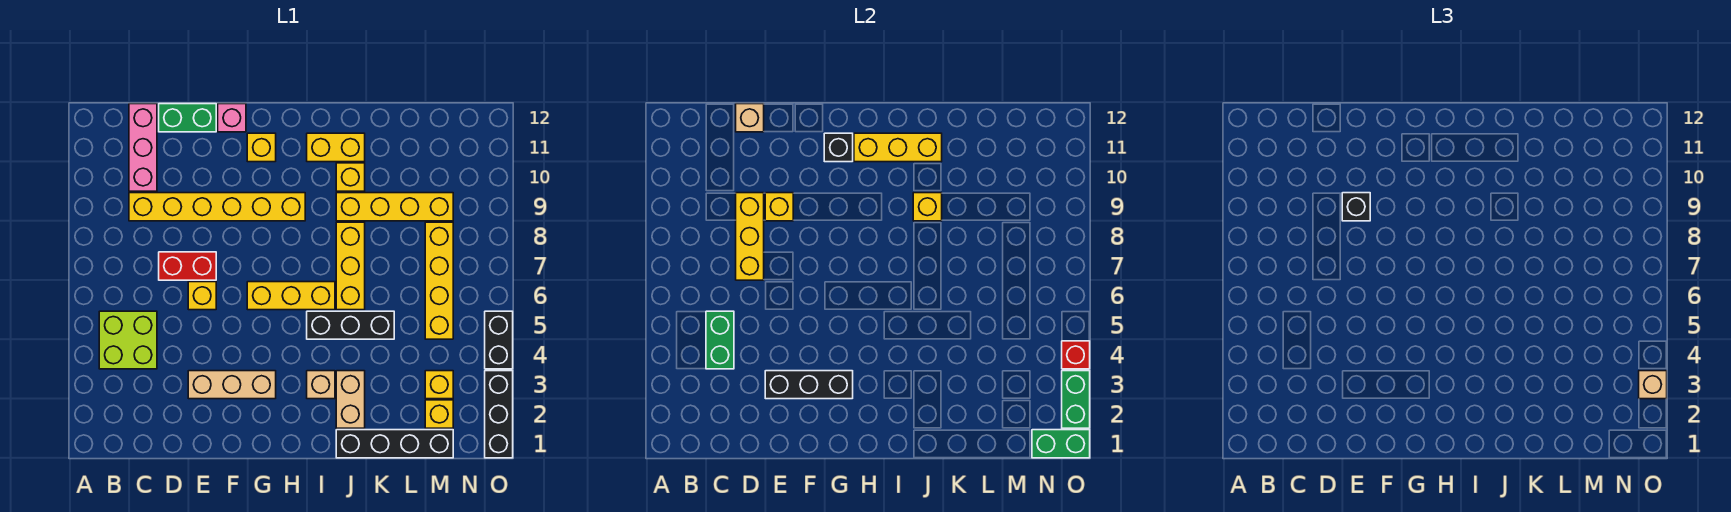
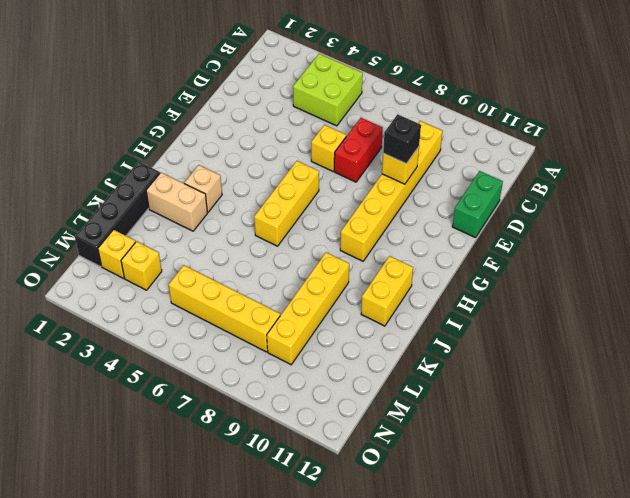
none -> pink 1x3 brick [129,104,157,191]
none -> tan 1x3 brick [188,371,276,399]
none -> pink 1x1 brick [218,104,246,132]
none -> yellow 1x1 brick [247,133,276,162]

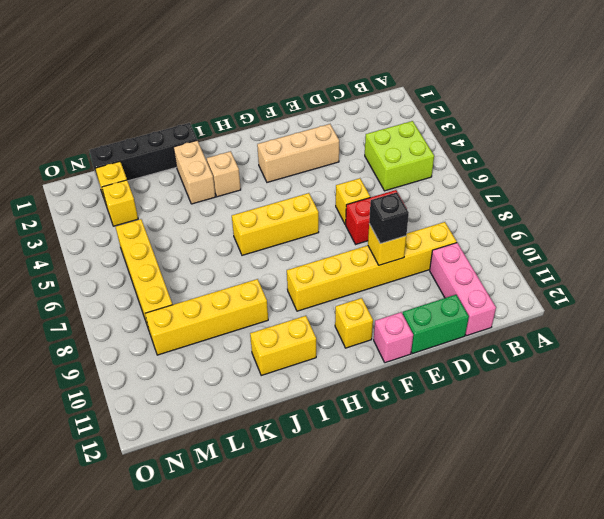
none -> black 1x3 brick [307,311,394,339]
none -> yellow 1x3 brick [336,222,365,310]
none -> yellow 1x1 brick [336,163,365,191]
none -> black 1x3 brick [485,371,513,458]

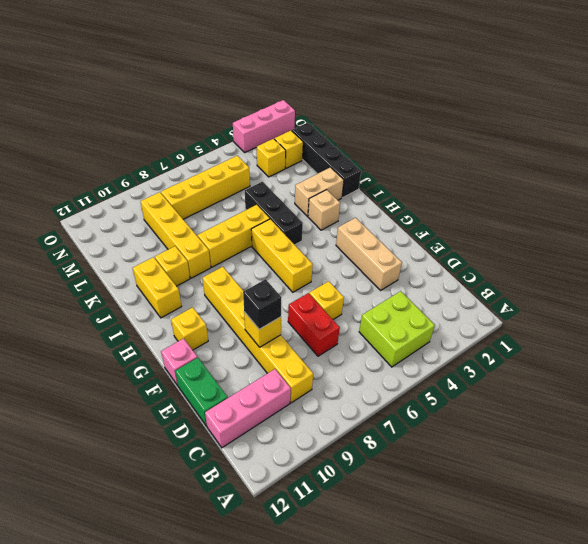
pink 1x3 brick [233,100,295,152] -> black 1x3 brick [485,371,513,458]
none -> black 1x2 brick [485,311,513,369]
none -> green 1x2 brick [706,311,734,369]
none -> yellow 1x3 brick [736,193,764,280]
none -> tan 1x1 brick [736,104,764,132]

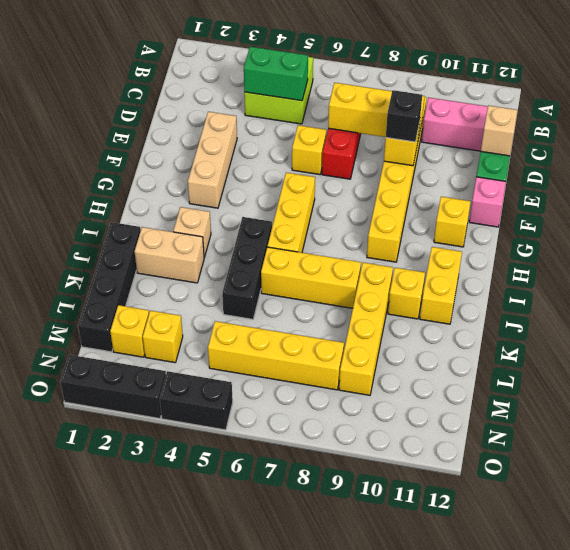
none -> black 1x3 brick [765,371,853,399]
none -> black 1x1 brick [824,133,853,162]
none -> yellow 1x3 brick [854,133,942,162]
none -> yellow 1x1 brick [913,193,942,221]

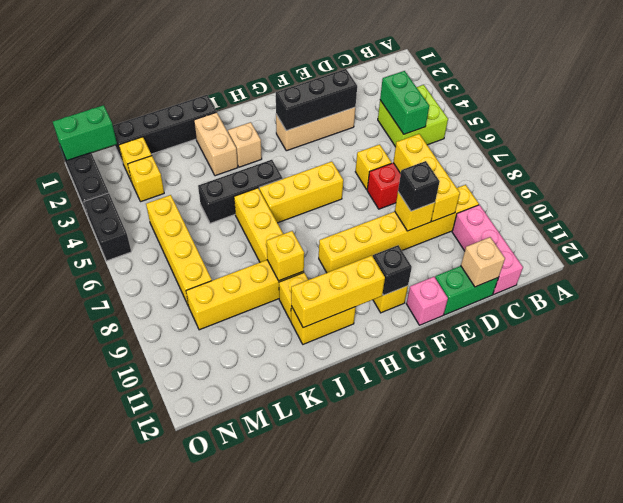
none -> green 1x2 brick [1062,371,1090,428]
none -> red 1x1 brick [1062,341,1090,369]
none -> tan 1x1 brick [1639,371,1667,399]

